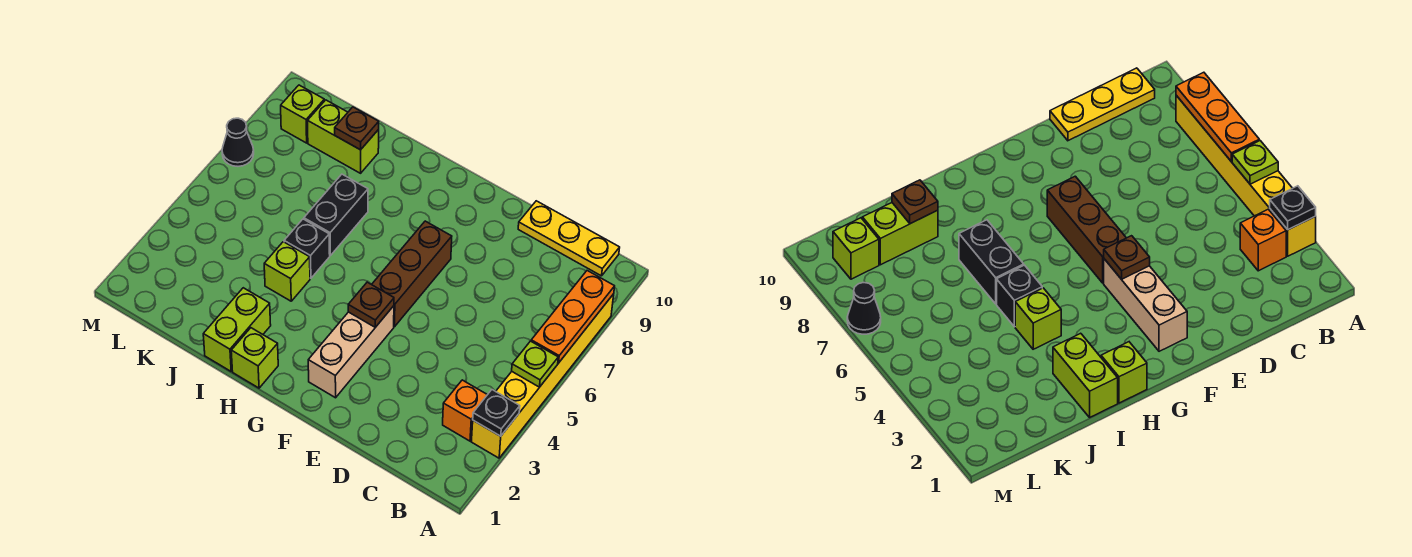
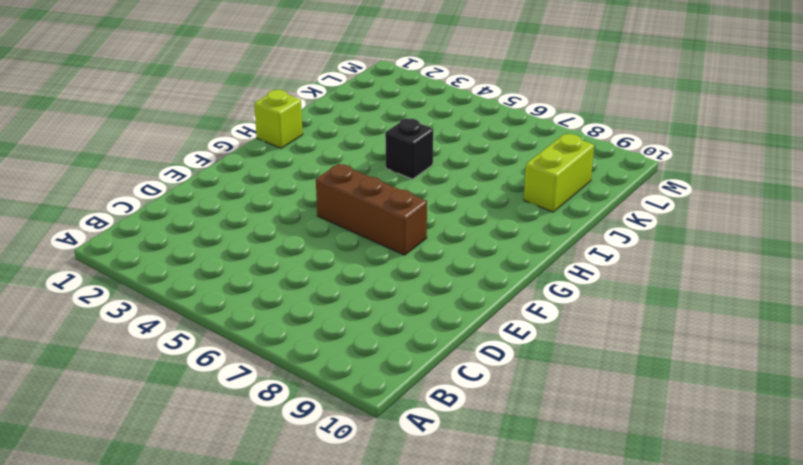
none -> yellow 1x6 brick [472,294,614,458]
none -> orange 1x1 brick [443,380,487,441]
none -> yellow 1x3 plate [518,201,620,276]

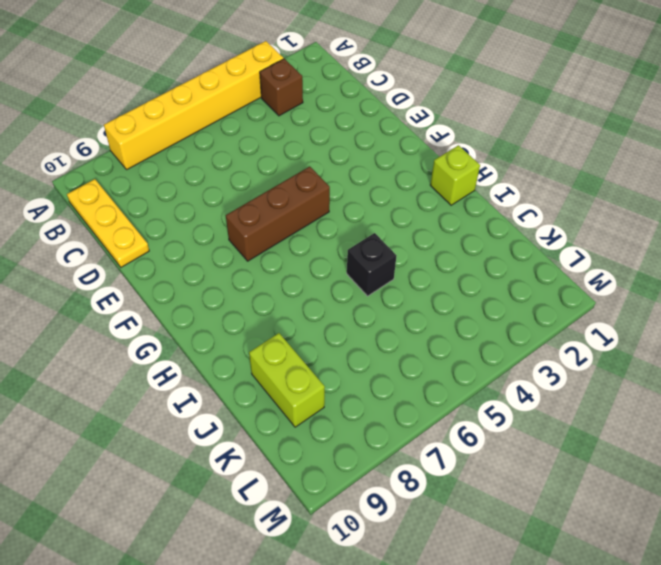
brown 1x1 brick [260,59,303,116] -> orange 1x1 brick [443,380,487,441]
none -> tan 1x3 brick [308,306,394,398]
none -> lime 1x2 brick [203,288,271,371]
none -> lime 1x1 brick [264,242,310,301]

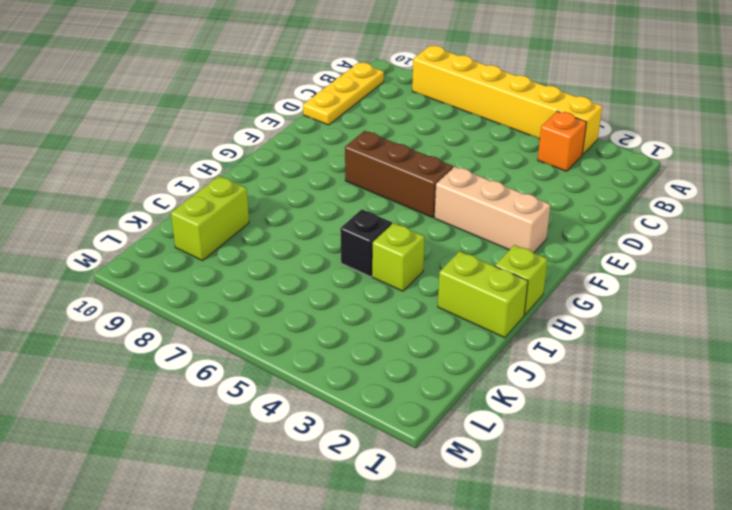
none -> black 1x2 brick [304,174,368,255]
none -> lime 1x1 brick [281,85,324,143]
none -> black 1x1 cone [222,118,254,166]

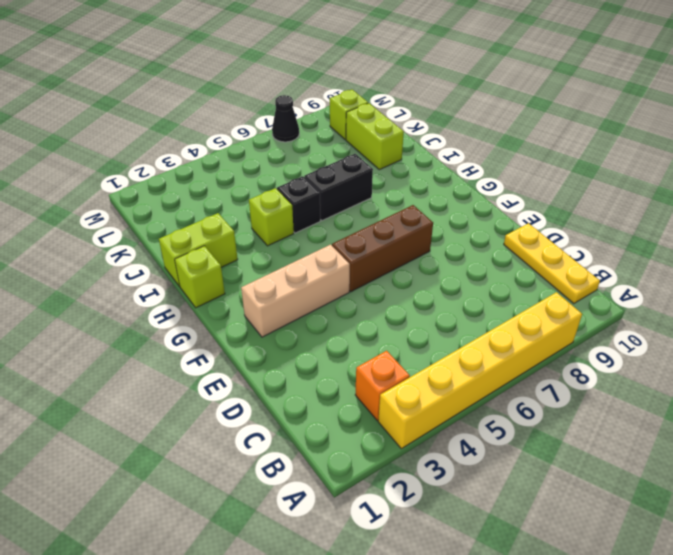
none -> black 1x1 plate [473,390,520,436]
none -> lime 1x1 plate [512,341,558,387]
none -> orange 1x3 plate [531,271,615,363]

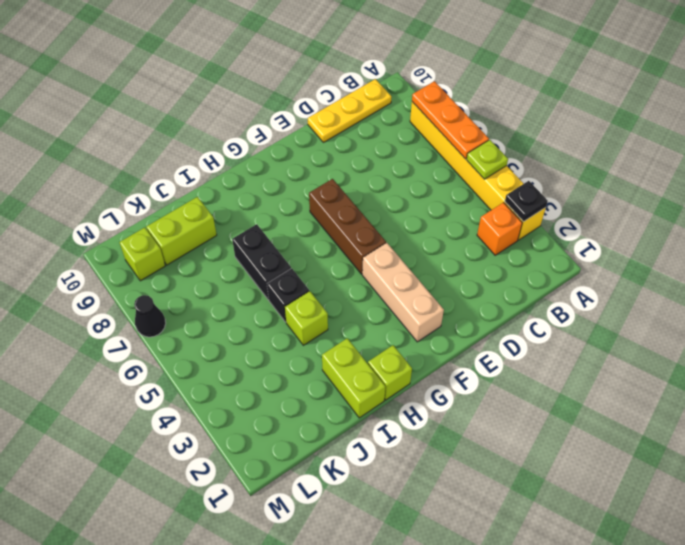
none -> brown 1x1 plate [348,282,394,327]
none -> brown 1x1 plate [335,107,379,150]

